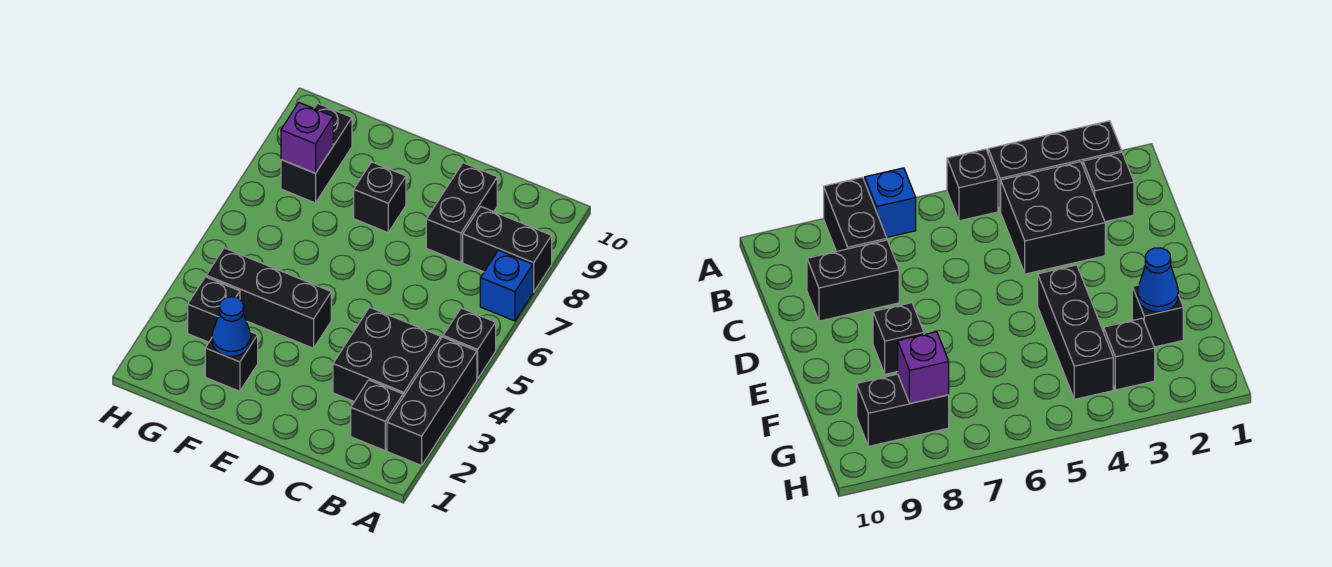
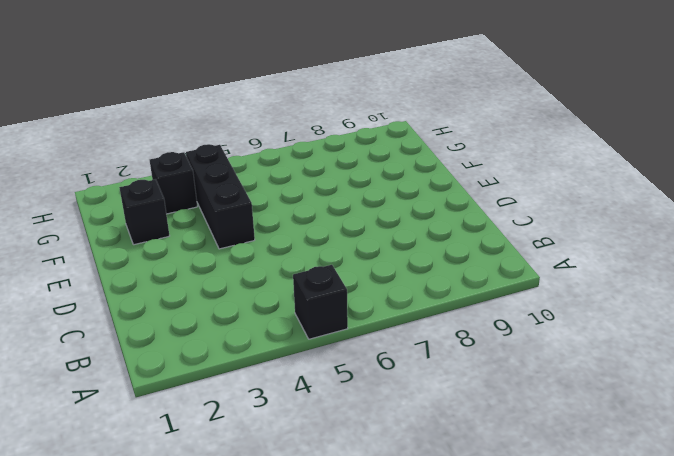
none -> black 1x3 brick [387,337,477,466]
none -> blue 1x1 brick [480,250,533,321]
none -> black 1x2 brick [463,207,552,292]

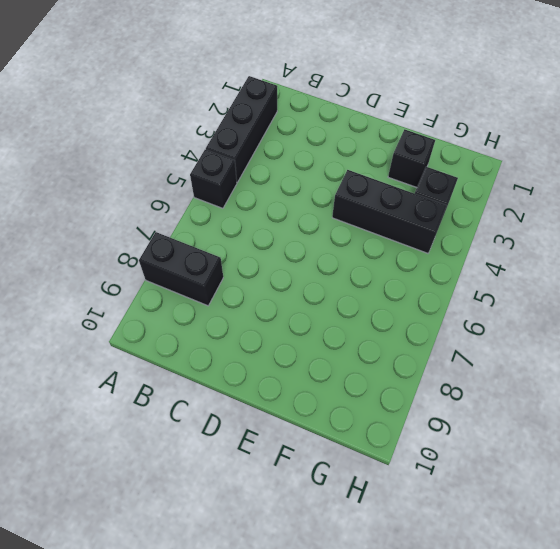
none -> blue 1x1 brick [480,250,533,321]
none -> black 1x1 brick [351,380,403,451]
none -> black 2x2 brick [333,307,440,402]

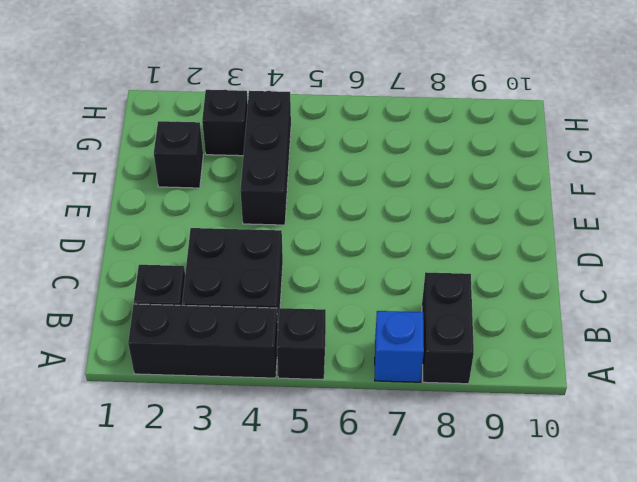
none -> black 1x2 brick [426,163,497,262]
none -> black 1x1 brick [354,162,406,233]
none -> black 1x2 brick [281,103,352,203]

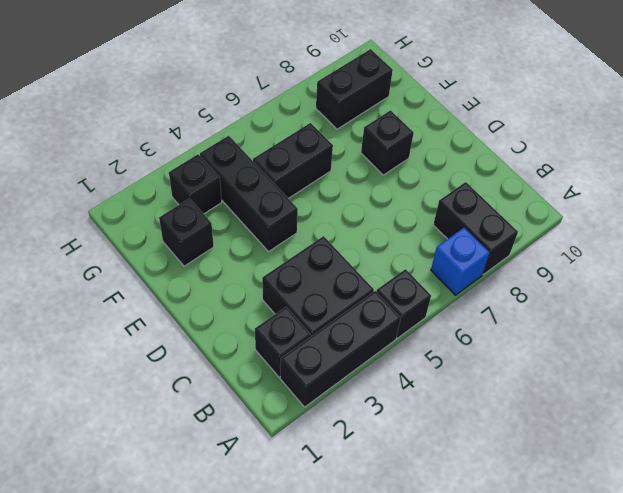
black 1x2 brick [253,123,333,199] -> black 1x2 brick moved to [426,163,497,262]
none -> blue 1x1 cone [212,297,251,356]
none -> purple 1x1 brick [281,103,333,173]

